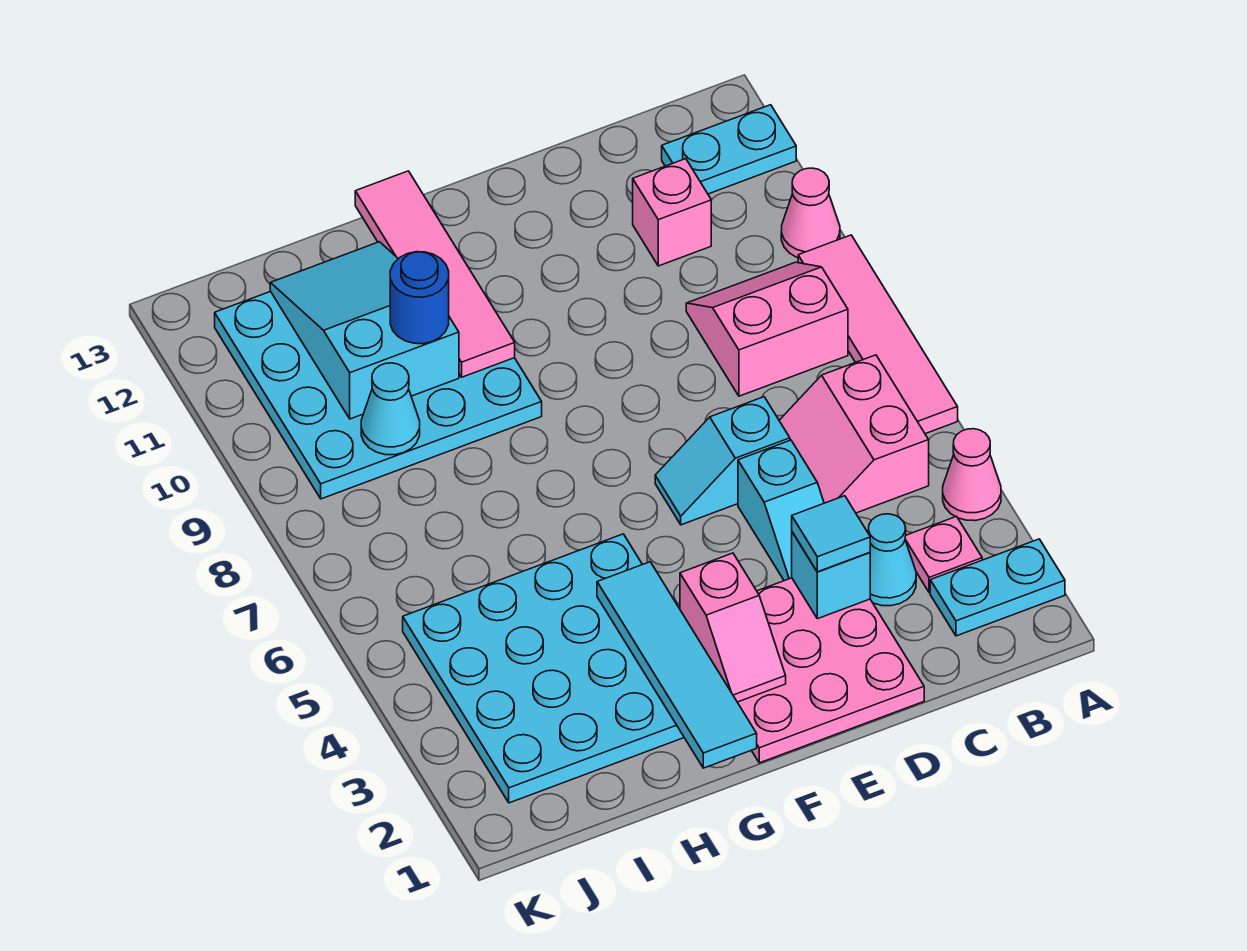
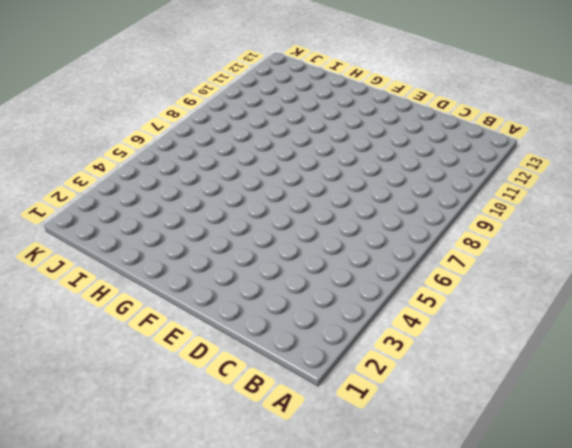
none -> cyan 1x2 plate [930,539,1065,636]
none -> pink 1x1 cone [943,429,1001,521]
none -> pink 1x4 tile [798,235,958,434]

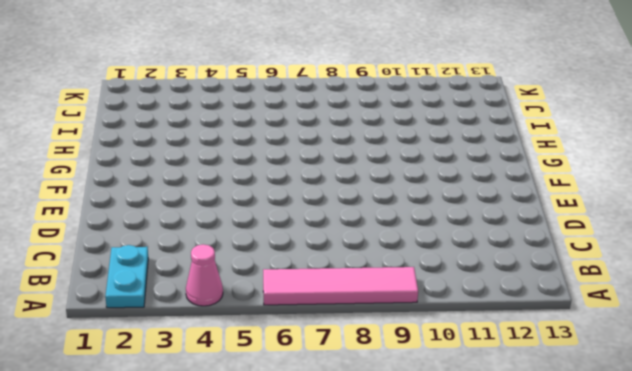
none -> pink 1x1 cone [781,168,840,258]
none -> cyan 1x2 plate [662,105,796,194]
none -> pink 1x1 plate [905,517,982,593]

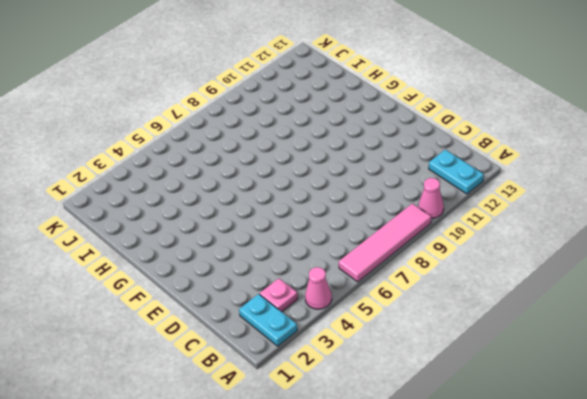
none -> pink 2x2 slope [779,355,929,513]
none -> pink 2x2 slope [686,262,848,396]
none -> cyan 1x1 cone [868,514,916,606]

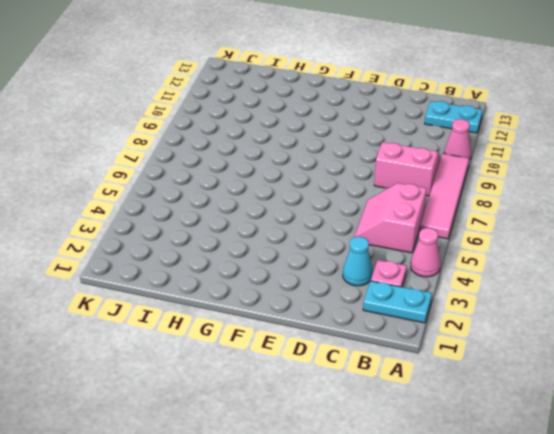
none -> pink 1x1 brick [633,159,711,266]
none -> pink 3x3 plate [737,578,924,763]
none -> cyan 1x2 slope [738,440,824,581]

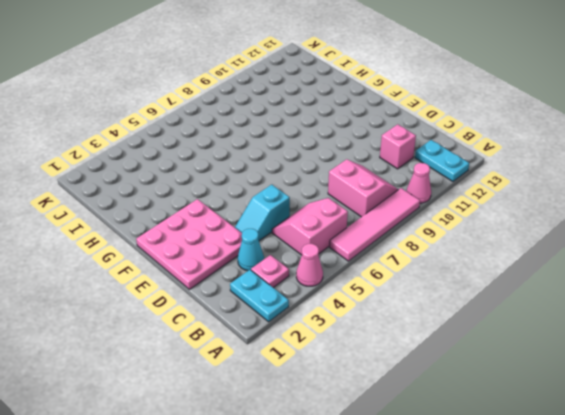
none -> cyan 1x2 slope [655,397,790,525]
none -> cyan 4x4 plate [403,534,684,803]
none -> cyan 4x4 plate [215,291,542,499]

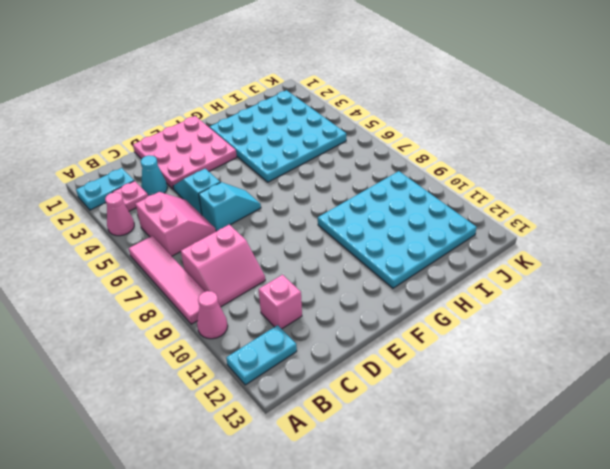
none -> cyan 1x1 brick [792,532,870,619]
none -> pink 1x2 slope [680,553,786,702]
none -> cyan 1x4 tile [597,562,757,768]

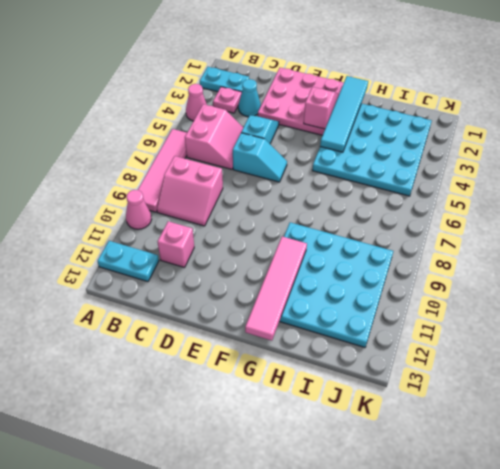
none -> cyan 1x1 brick [792,532,870,619]
none -> cyan 2x3 slope [270,242,459,419]
none -> cyan 1x1 cone [361,363,420,455]

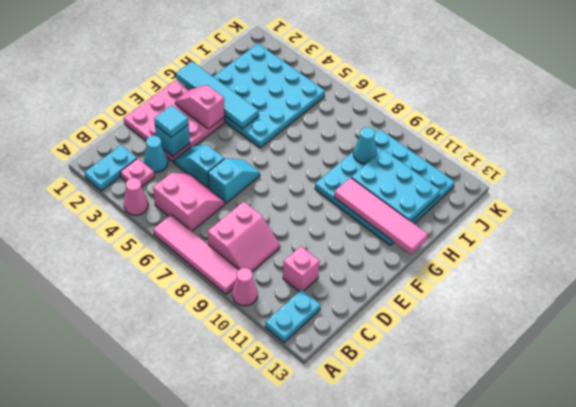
cyan 2x3 plate [351,149,440,221] -> cyan 2x3 slope [270,242,459,419]
none -> blue 1x1 round brick [390,252,449,344]

